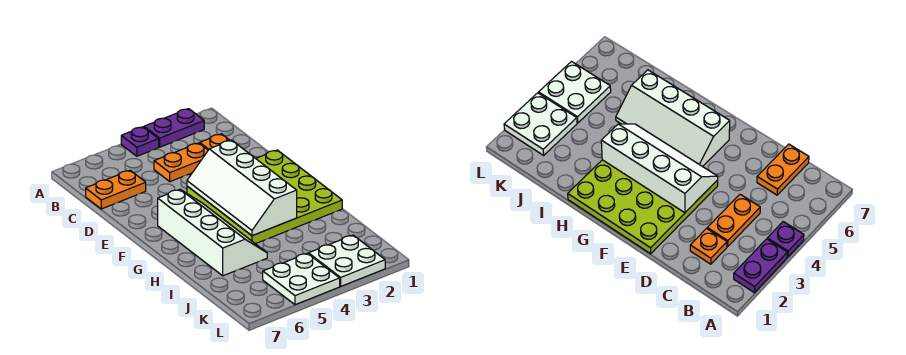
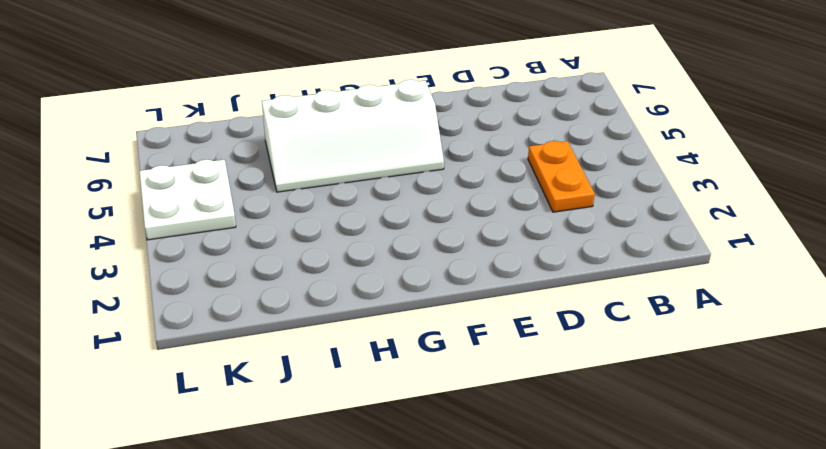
none -> purple 1x2 plate [144,109,204,147]
none -> purple 1x1 plate [121,127,159,156]

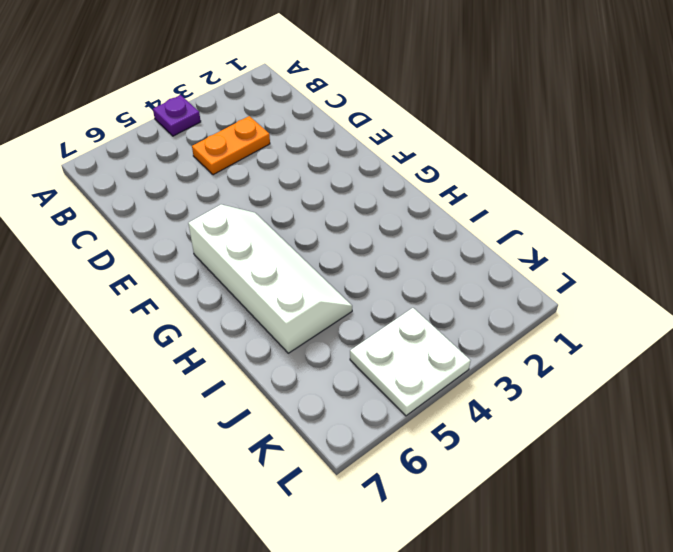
none -> purple 1x2 plate [144,109,204,147]
none -> orange 1x1 plate [200,134,230,150]

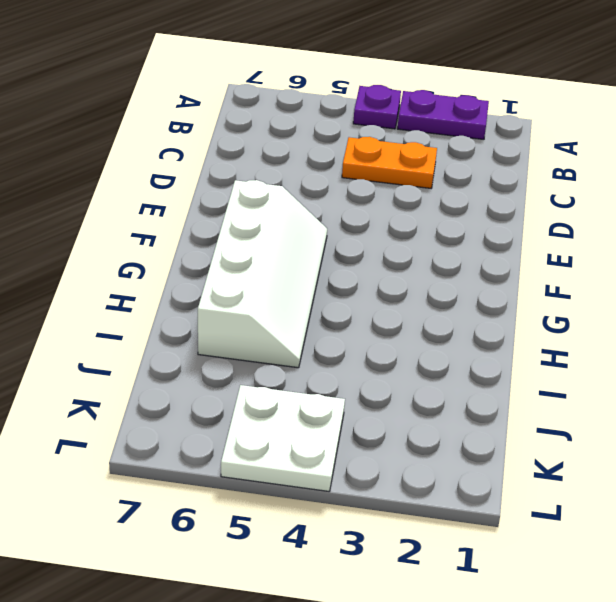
none -> orange 1x1 plate [200,134,230,150]
none -> orange 1x2 plate [86,170,146,209]

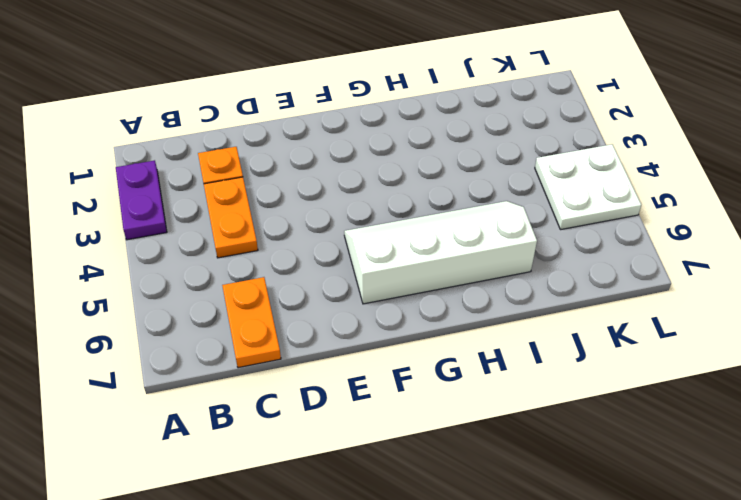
none -> purple 1x1 plate [121,127,159,156]
none -> lime 4x4 plate [187,150,342,244]

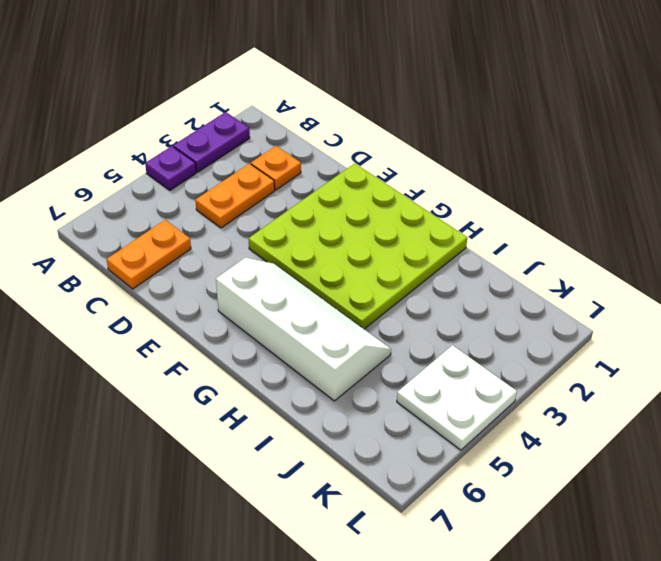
none -> white 2x2 plate [309,235,385,286]
none -> white 2x4 slope [187,140,297,236]

